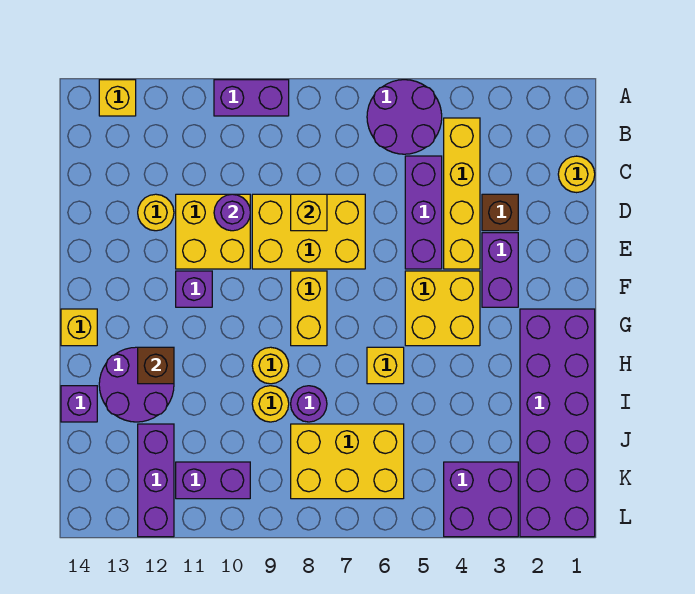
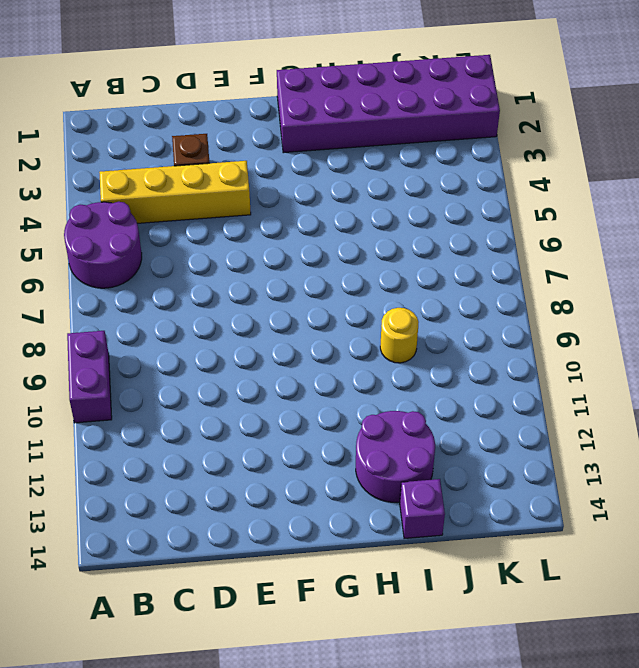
none -> yellow 1x1 brick [99,80,136,116]
none -> yellow 1x1 round brick [558,156,595,193]
none -> purple 1x3 brick [405,156,442,269]

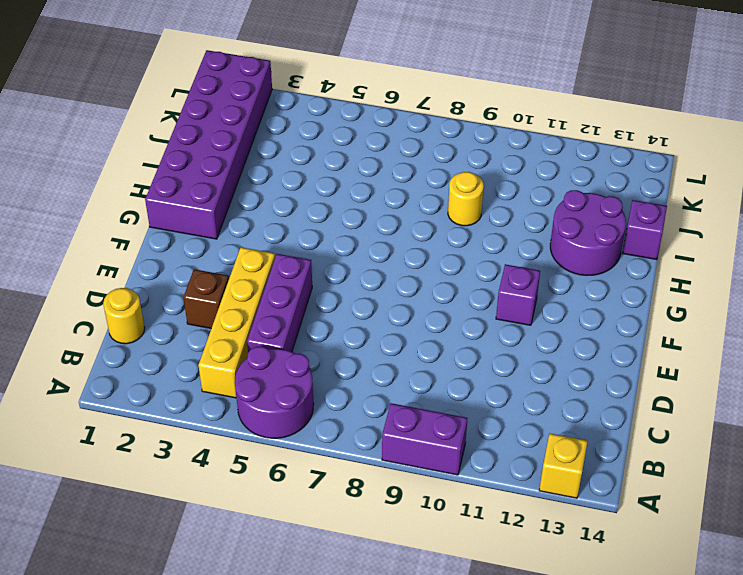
none -> yellow 2x3 brick [252,194,365,269]
none -> yellow 2x2 brick [176,194,250,269]
none -> yellow 1x1 round brick [138,194,174,231]

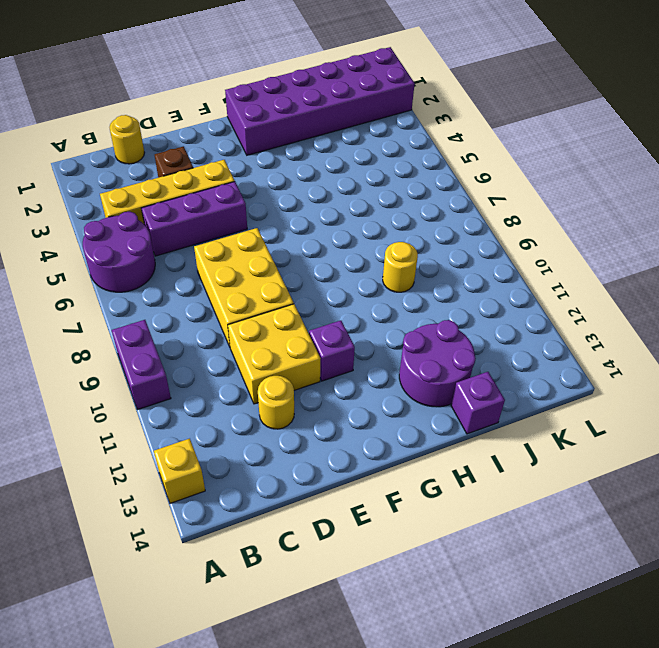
none -> purple 1x2 brick [482,233,518,307]
none -> yellow 2x2 brick [405,271,480,346]
none -> yellow 1x2 brick [291,271,327,346]

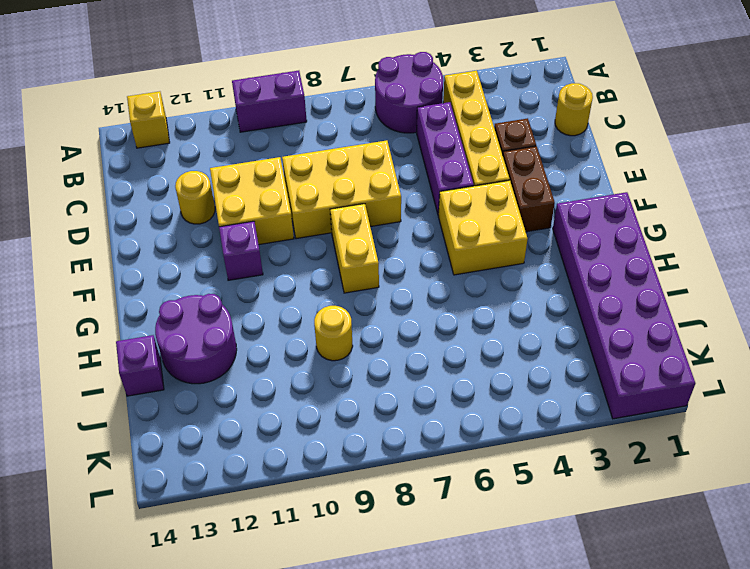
brown 1x2 brick [503,146,555,232] -> purple 1x2 brick [482,233,518,307]
none -> yellow 1x1 brick [61,309,97,346]
none -> yellow 1x1 brick [367,347,404,384]
none -> yellow 1x1 round brick [252,347,289,384]

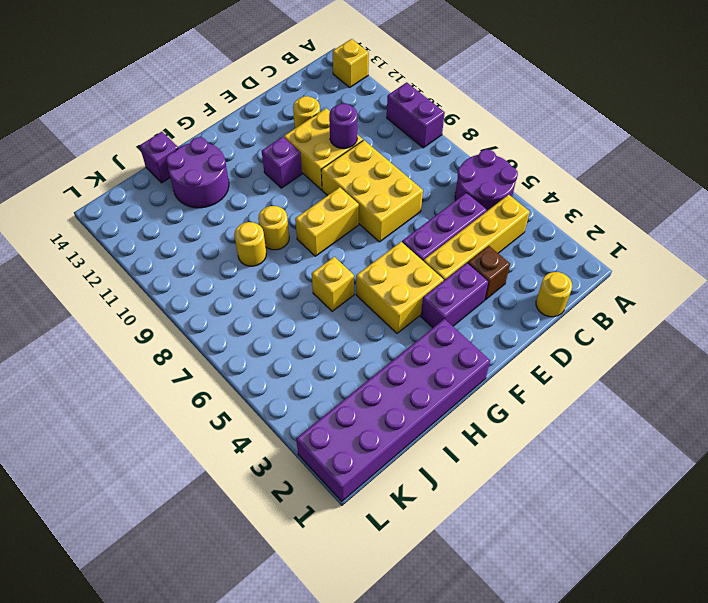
none -> yellow 1x1 brick [61,309,97,346]
none -> purple 1x1 round brick [291,386,327,422]
none -> yellow 2x3 brick [291,424,404,499]

